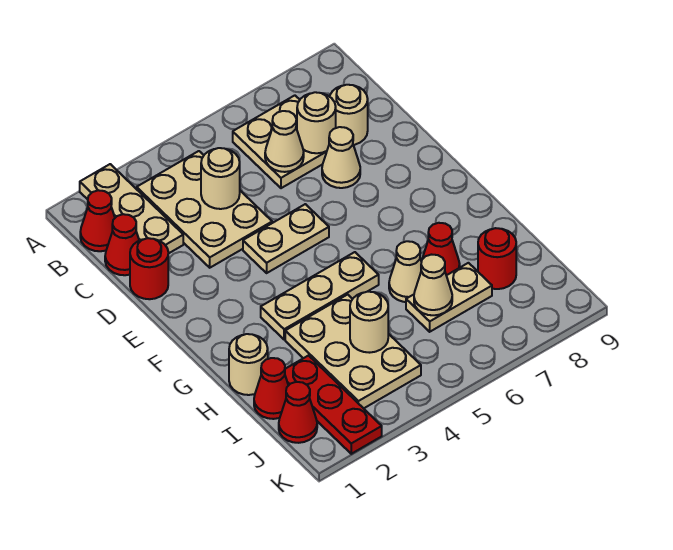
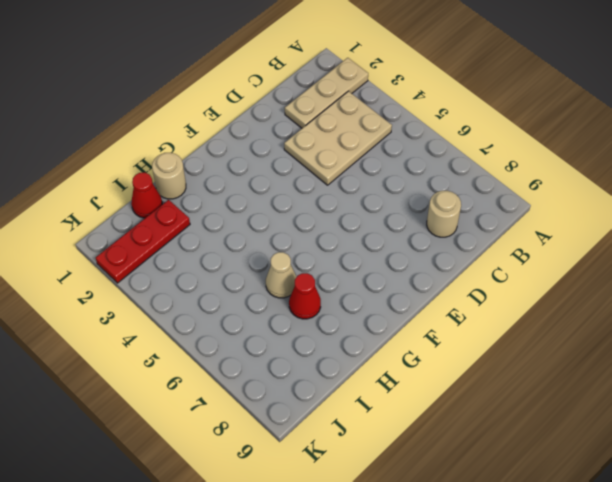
none -> red 1x1 cone [80,190,115,251]
none -> tan 2x2 plate [233,95,327,188]
none -> red 1x1 cone [105,214,139,275]

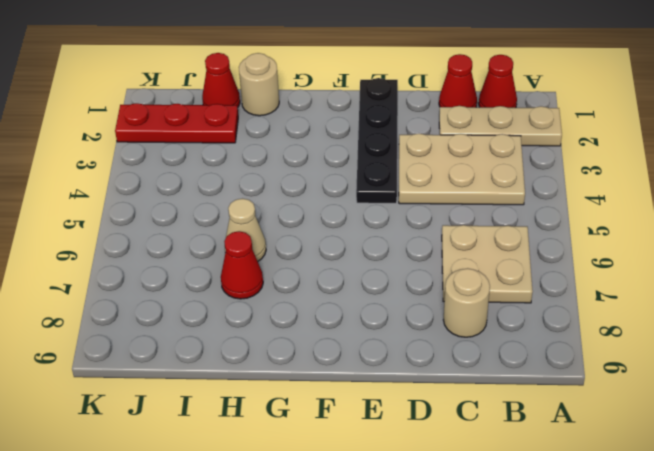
black 1x4 plate [356,78,398,203] -> tan 1x2 plate [243,204,329,273]
none -> red 1x1 round brick [130,238,168,299]
none -> tan 1x1 cone [322,127,360,188]
none -> tan 1x3 plate [261,252,379,340]

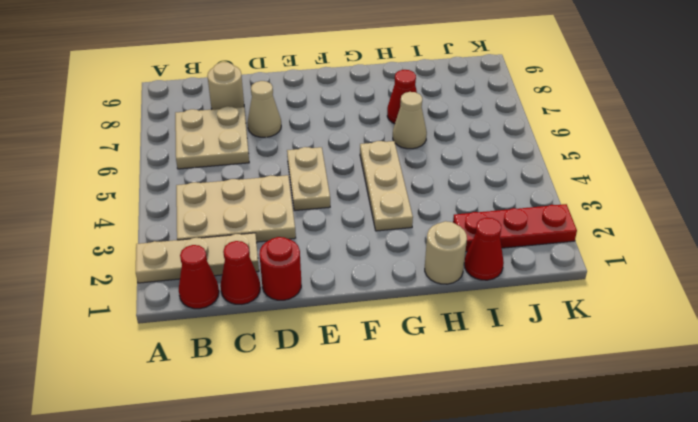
none -> tan 2x3 plate [285,295,421,408]
none -> tan 1x2 plate [406,263,492,332]
none -> red 1x1 round brick [478,228,516,289]

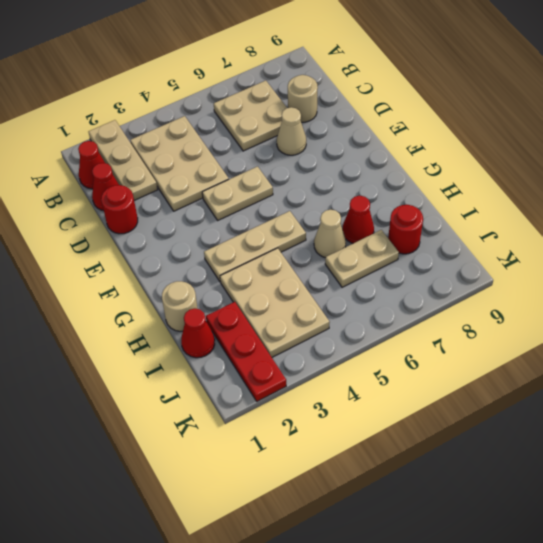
none -> red 1x1 cone [279,382,317,443]
none -> tan 1x1 round brick [201,148,240,209]
none -> tan 1x1 cone [265,111,304,172]

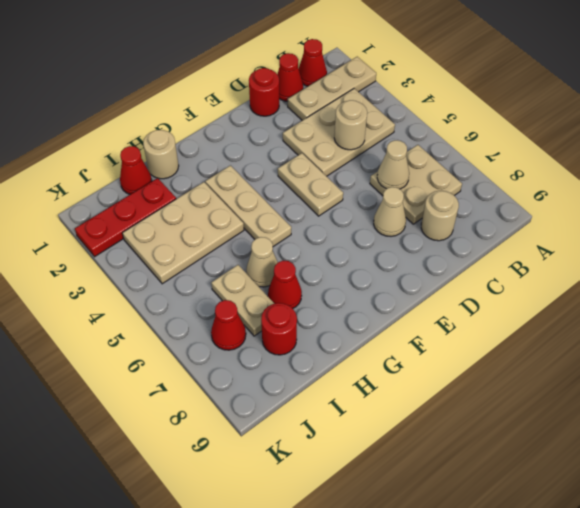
red 1x1 cone [211,300,246,350] -> red 1x1 cone moved to [279,382,317,443]
none -> tan 1x1 round brick [297,92,336,153]
none -> tan 1x1 round brick [350,292,388,353]
none -> tan 1x1 cone [414,255,452,315]

